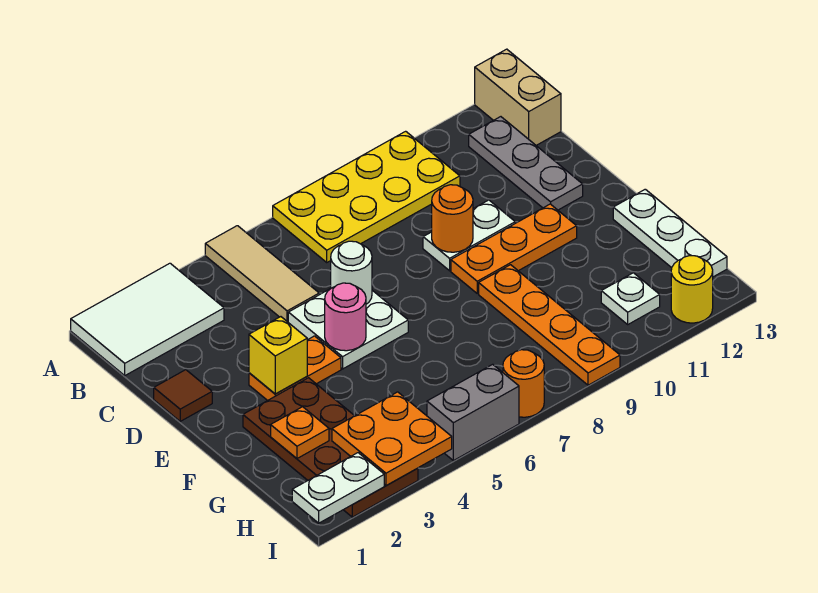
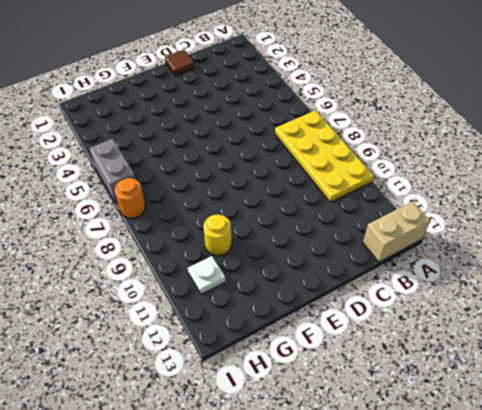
yellow 1x1 round brick [204,215,232,256] -> yellow 1x1 round brick moved to [671,256,713,323]
none -> white 2x3 tile [71,263,224,376]
none -> tan 1x3 tile [205,226,319,322]
none -> grey 1x3 plate [469,117,583,210]

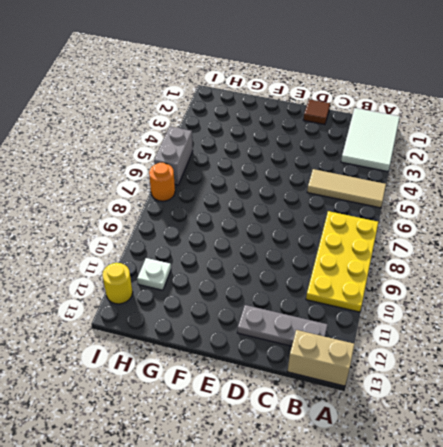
none -> white 2x2 plate [288,289,408,369]
none -> white 1x2 plate [423,200,515,271]
none -> orange 1x2 plate [249,336,341,401]

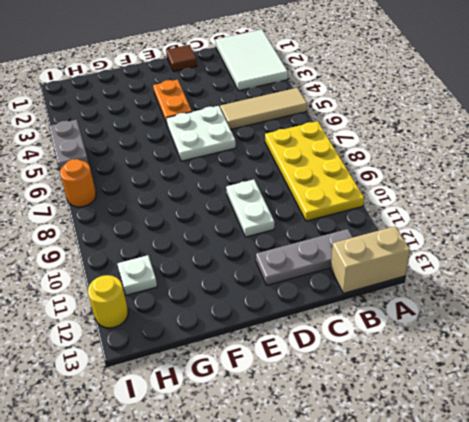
none -> orange 1x3 plate [451,204,577,293]
none -> brown 2x4 plate [243,378,418,517]
none -> orange 1x4 plate [479,265,620,385]

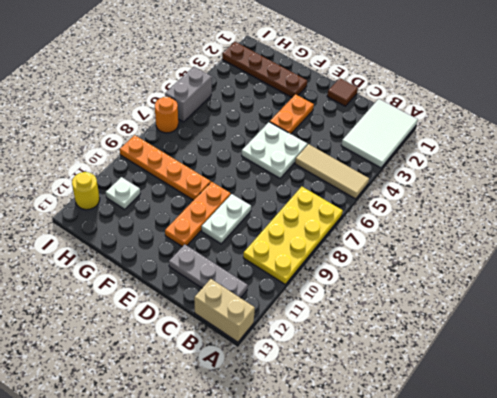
brown 1x4 plate [222,42,307,97] -> brown 2x4 plate [243,378,418,517]
none -> white 1x3 plate [613,189,727,277]
none -> white 1x1 round brick [331,241,372,304]
none -> orange 1x1 round brick [432,185,473,252]

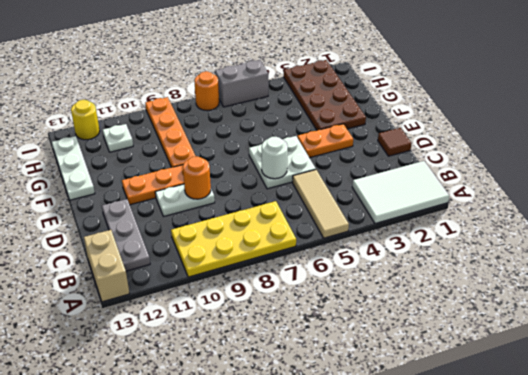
none -> yellow 1x1 brick [249,317,307,394]
none -> pink 1x1 round brick [325,283,366,351]
none -> orange 1x1 plate [271,407,329,458]

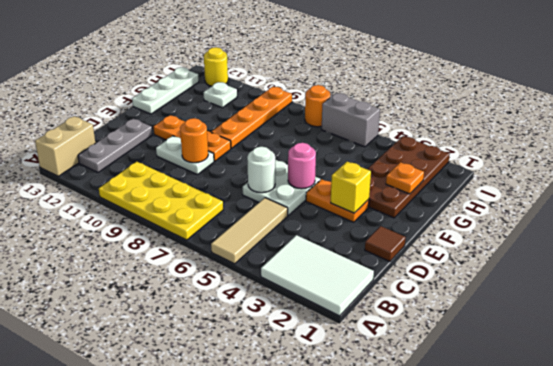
none -> orange 2x2 plate [332,392,452,485]
none -> white 1x2 plate [292,453,384,523]

